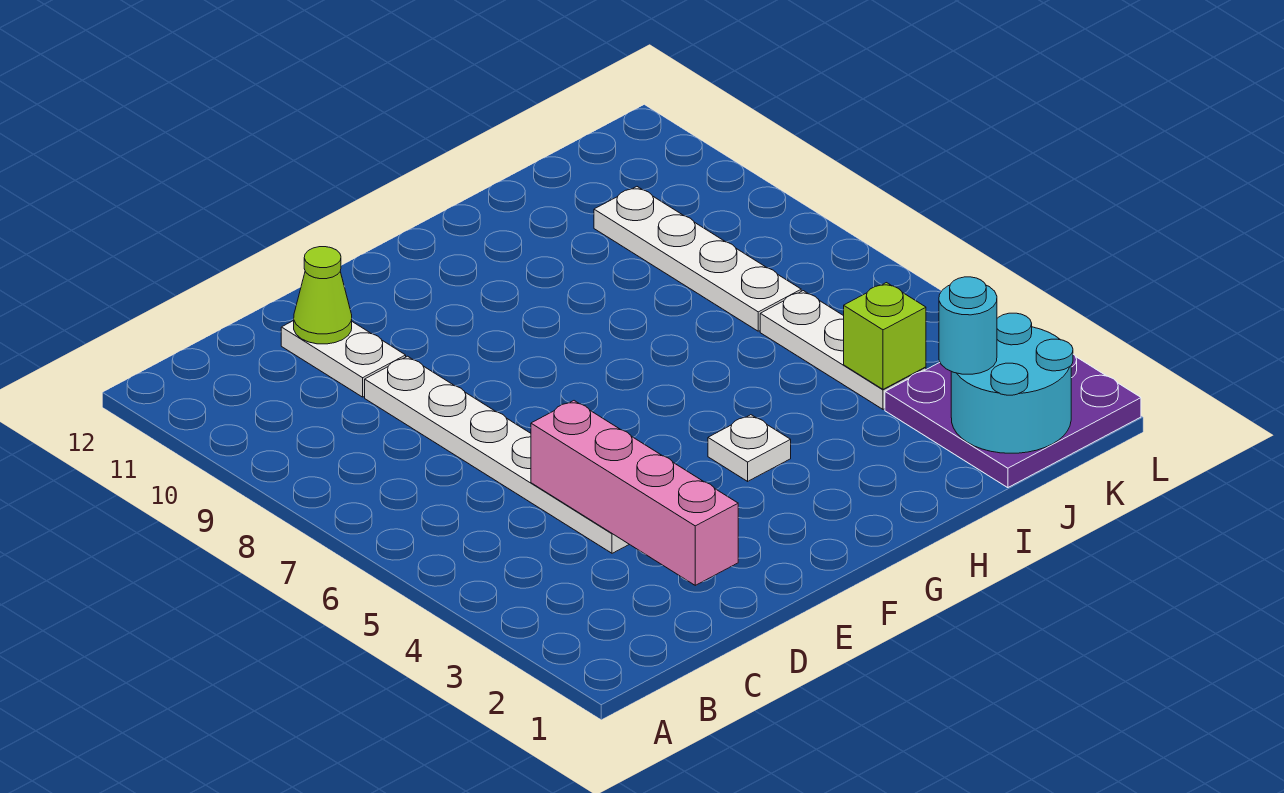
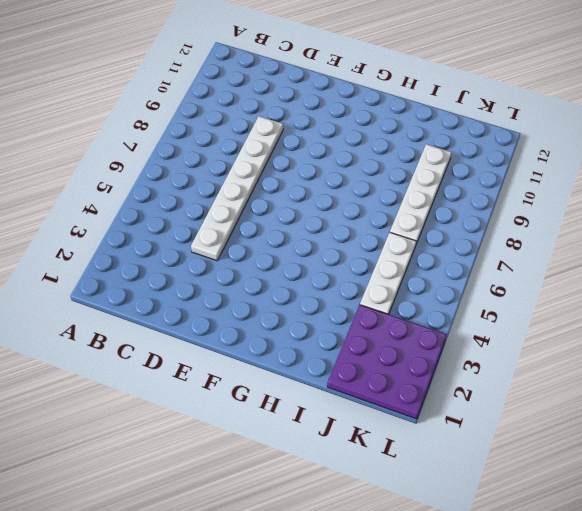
none -> white 1x2 plate [281,321,406,397]
none -> white 1x1 plate [708,415,791,481]

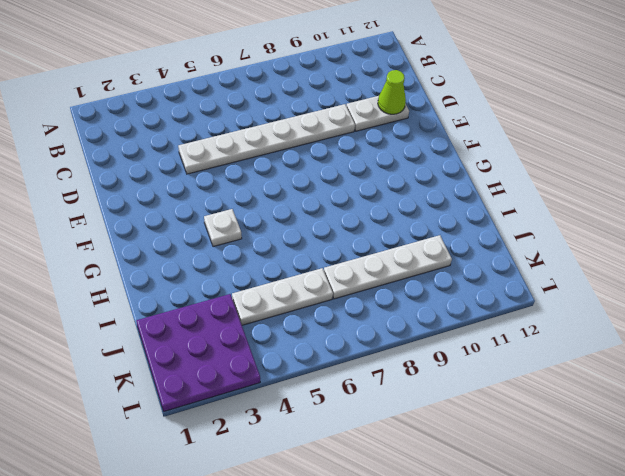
none -> pink 1x4 brick [531,401,738,585]
none -> cyan 2x2 round brick [951,313,1073,453]

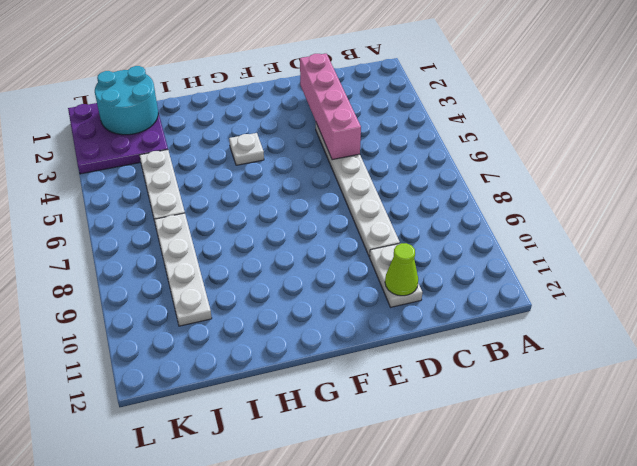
none -> lime 1x1 brick [844,283,926,389]
none -> cyan 1x1 round brick [939,277,997,374]

